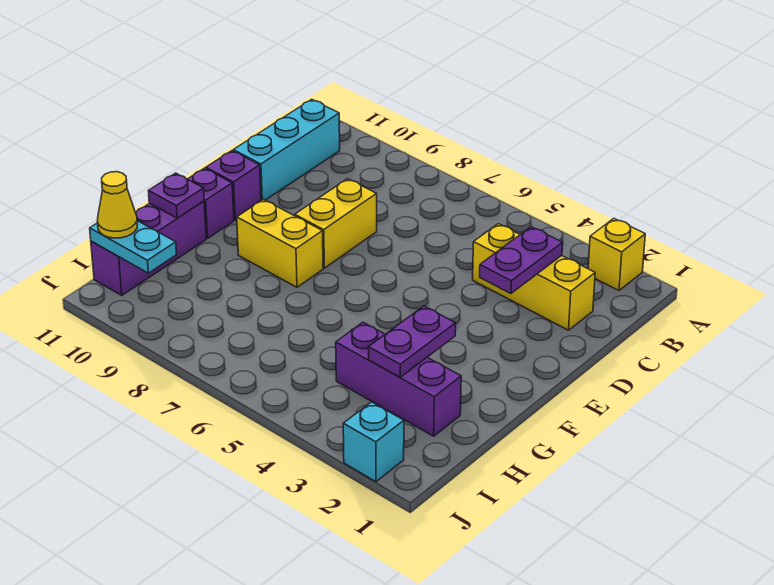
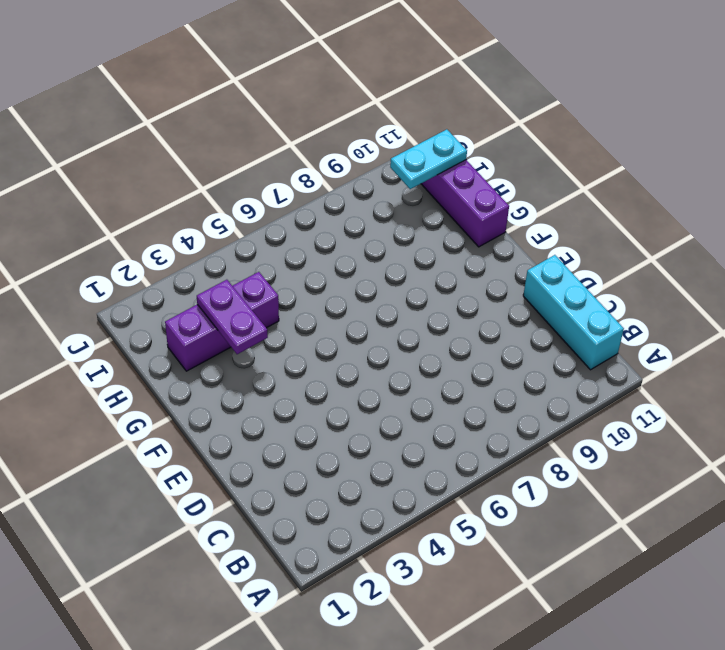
none -> yellow 1x1 brick [588,219,645,290]
none -> yellow 1x3 brick [473,224,595,330]
none -> yellow 1x2 brick [295,179,377,268]

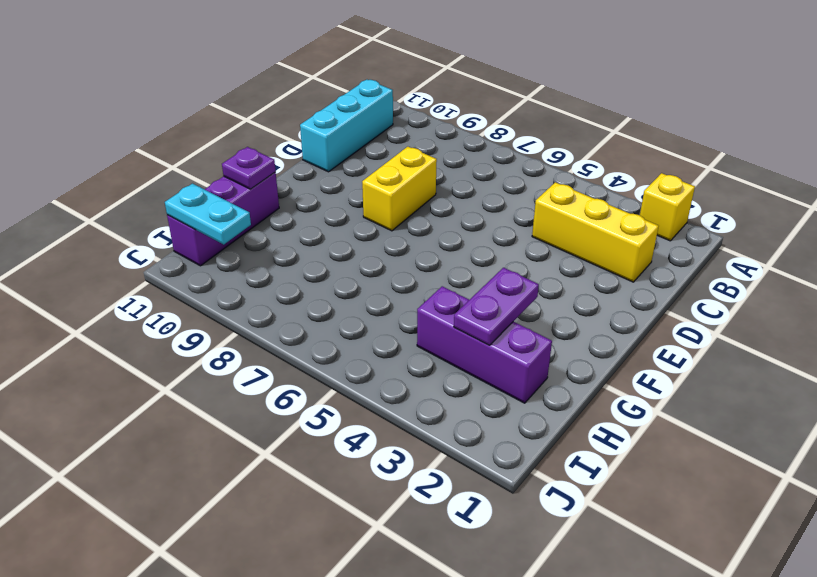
none -> purple 1x1 brick [206,151,261,220]
none -> yellow 1x2 brick [237,199,323,287]
none -> purple 1x1 brick [188,168,234,238]

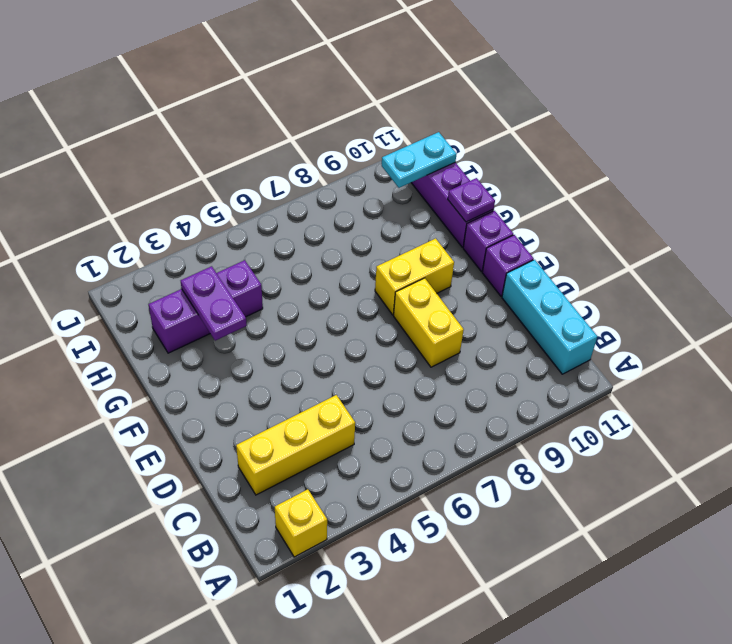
none -> cyan 1x1 brick [343,402,404,482]
none -> purple 1x2 plate [480,227,563,294]
none -> yellow 1x1 cone [97,172,137,238]

